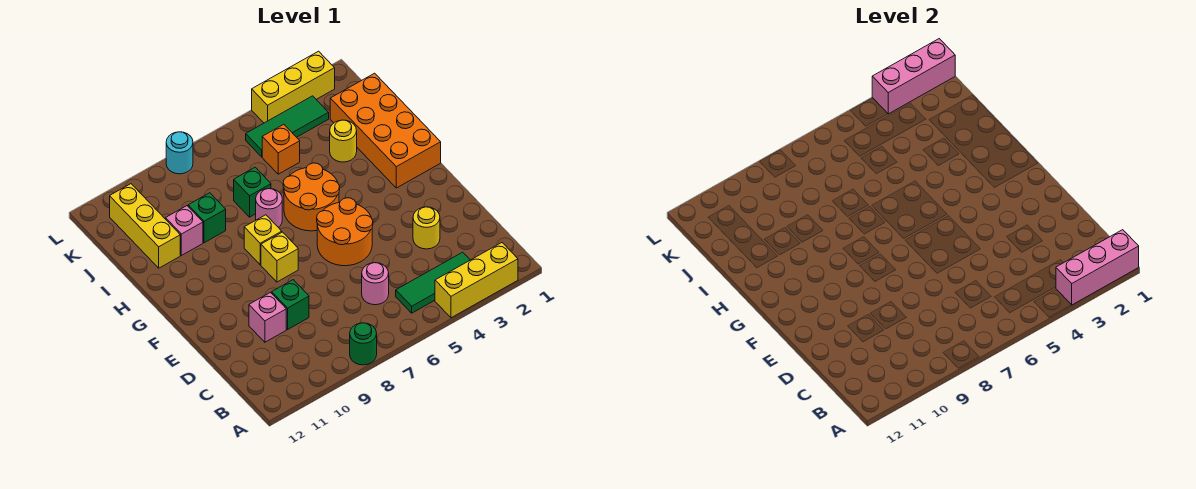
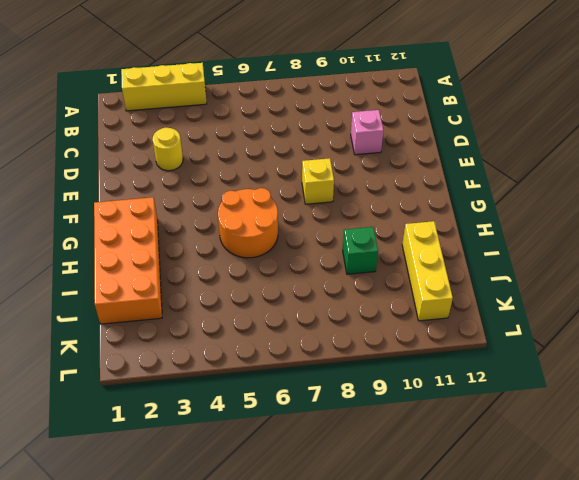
none -> green 1x1 round brick [350,323,377,365]
none -> green 1x3 tile [396,252,470,313]
none -> pink 1x1 round brick [362,263,389,305]

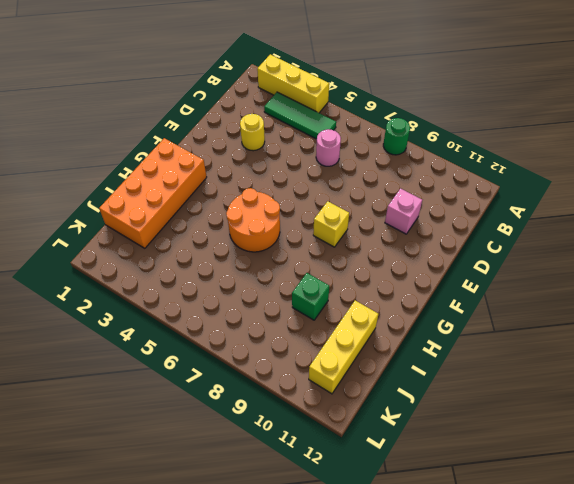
none -> green 1x1 brick [272,280,309,329]
none -> orange 2x2 round brick [317,198,373,266]
none -> yellow 1x1 brick [244,215,282,265]

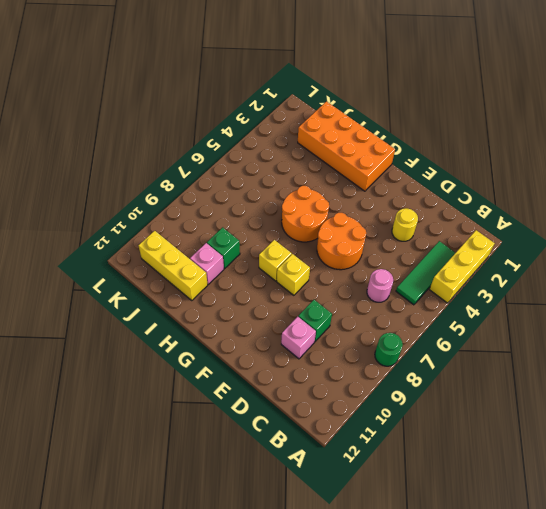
none -> pink 1x1 round brick [256,189,282,227]
none -> yellow 1x1 round brick [330,120,357,162]
none -> green 1x1 brick [234,167,271,217]

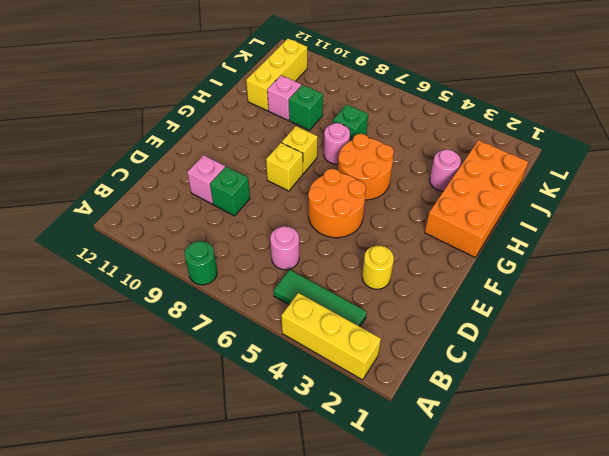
pink 1x1 round brick [430,150,461,191] -> yellow 1x1 round brick [330,120,357,162]
none -> orange 1x1 brick [262,124,300,174]
none -> green 1x3 tile [246,96,329,157]
none -> yellow 1x3 brick [252,51,335,123]

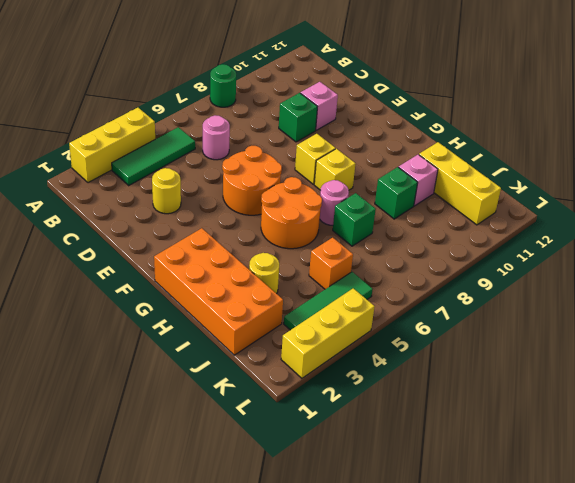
none -> cyan 1x1 round brick [166,132,193,174]
none -> pink 1x3 brick [1056,230,1139,305]
none -> pink 1x3 brick [872,39,955,114]

